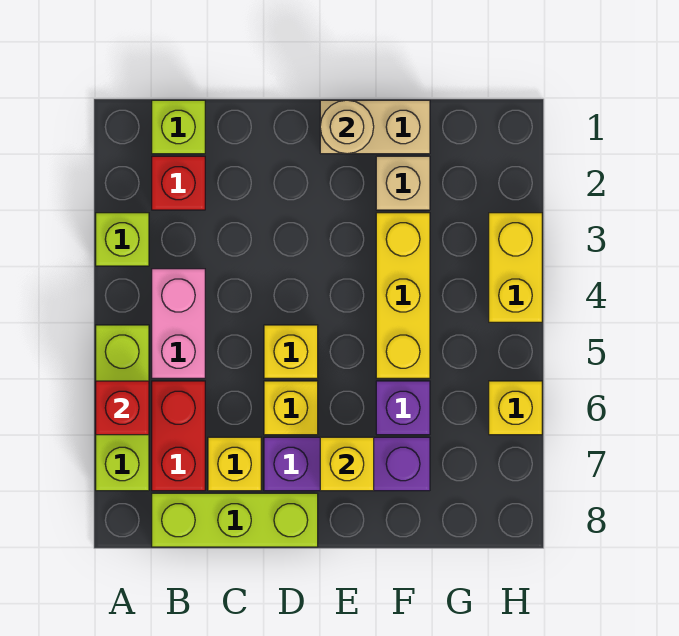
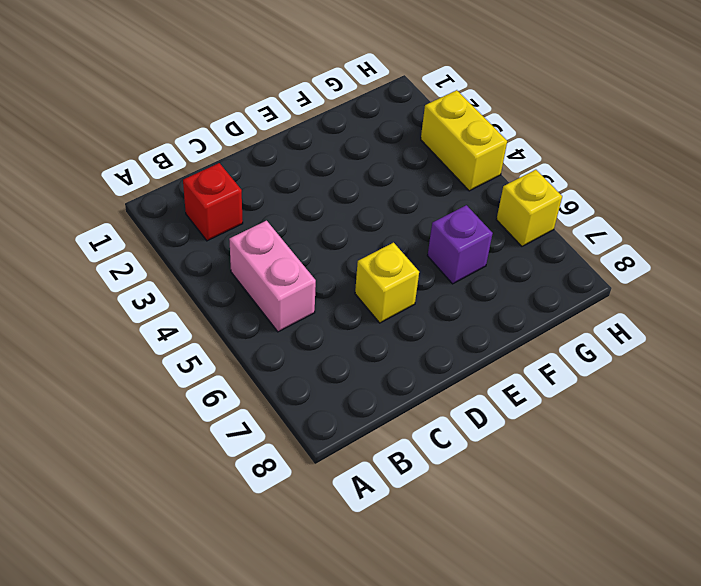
none -> lime 1x1 brick [96,213,149,266]
none -> lime 1x3 brick [96,325,149,491]
none -> lime 1x1 brick [152,100,205,154]

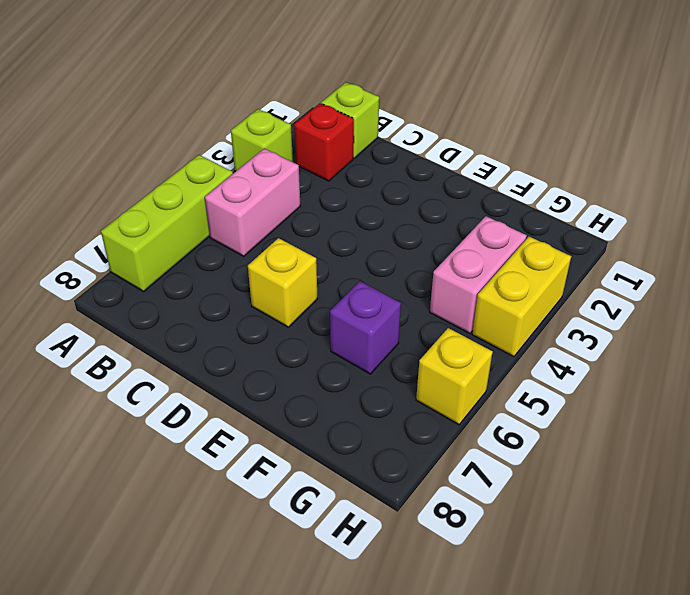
pink 1x2 brick [430,216,527,333] -> none
none -> red 1x2 brick [152,381,205,491]
none -> lime 1x3 brick [152,493,318,547]
none -> yellow 1x1 brick [208,437,261,491]

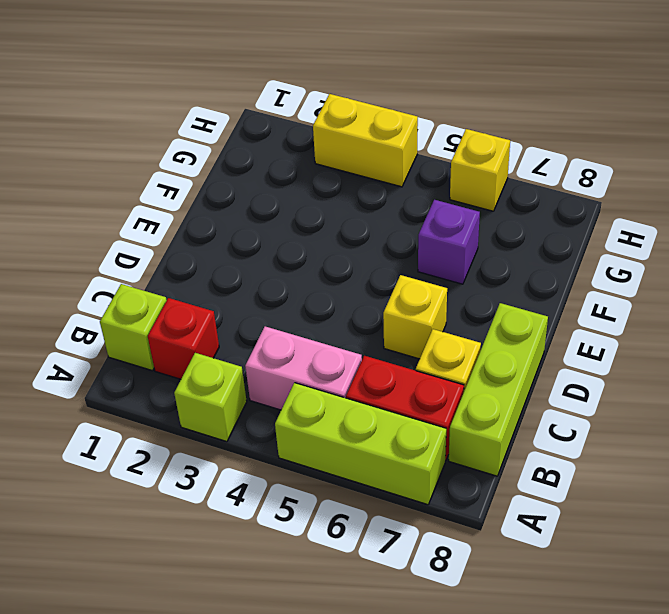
none -> yellow 1x1 brick [264,325,318,378]
none -> purple 1x3 brick [264,437,430,491]
none -> tan 1x2 brick [320,100,430,154]

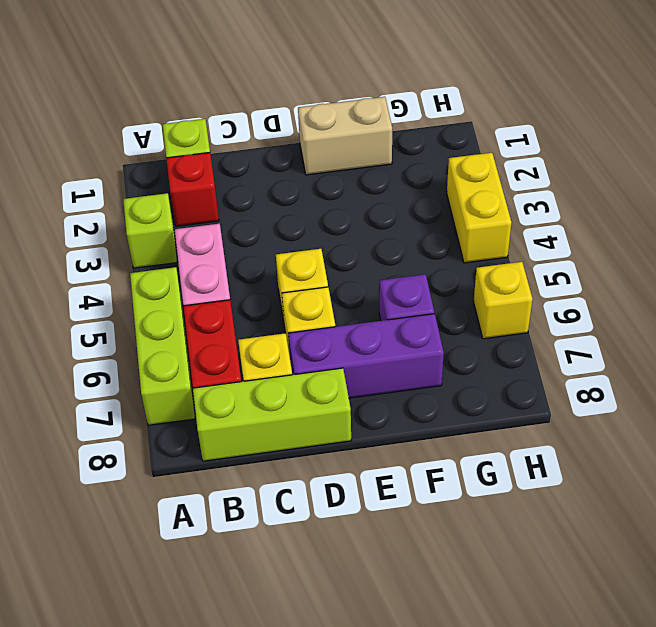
none -> tan 1x1 brick [376,156,430,210]
none -> yellow 1x3 brick [376,213,430,378]
none -> red 1x1 brick [96,381,149,435]

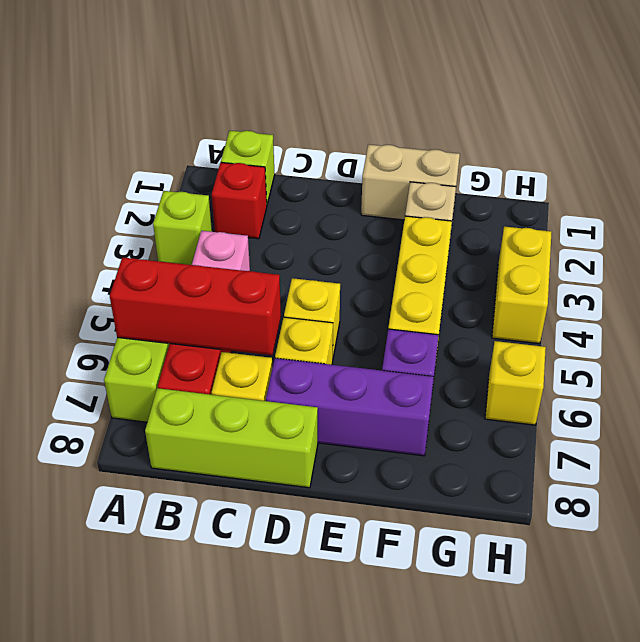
red 1x3 brick [110,257,281,355] -> red 1x1 brick [96,381,149,435]
none -> tan 1x1 round brick [320,100,374,154]
none -> yellow 1x1 brick [320,437,374,491]

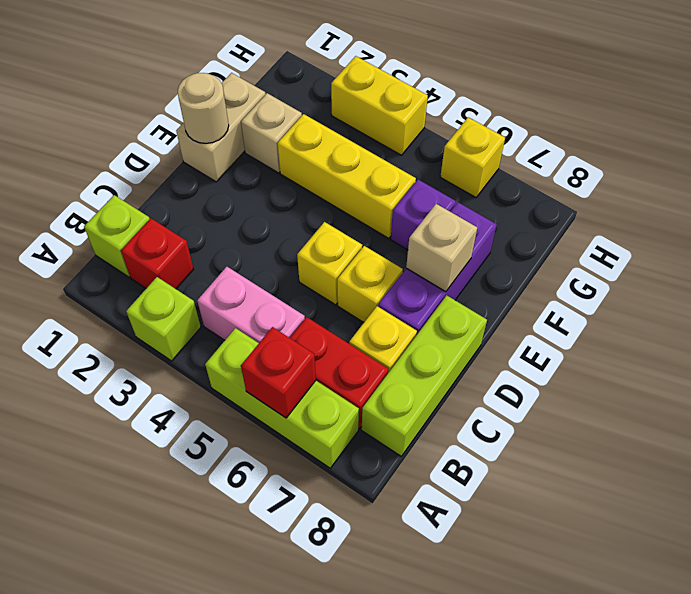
tan 1x1 brick [406,204,477,292] -> yellow 1x1 brick [320,437,374,491]

